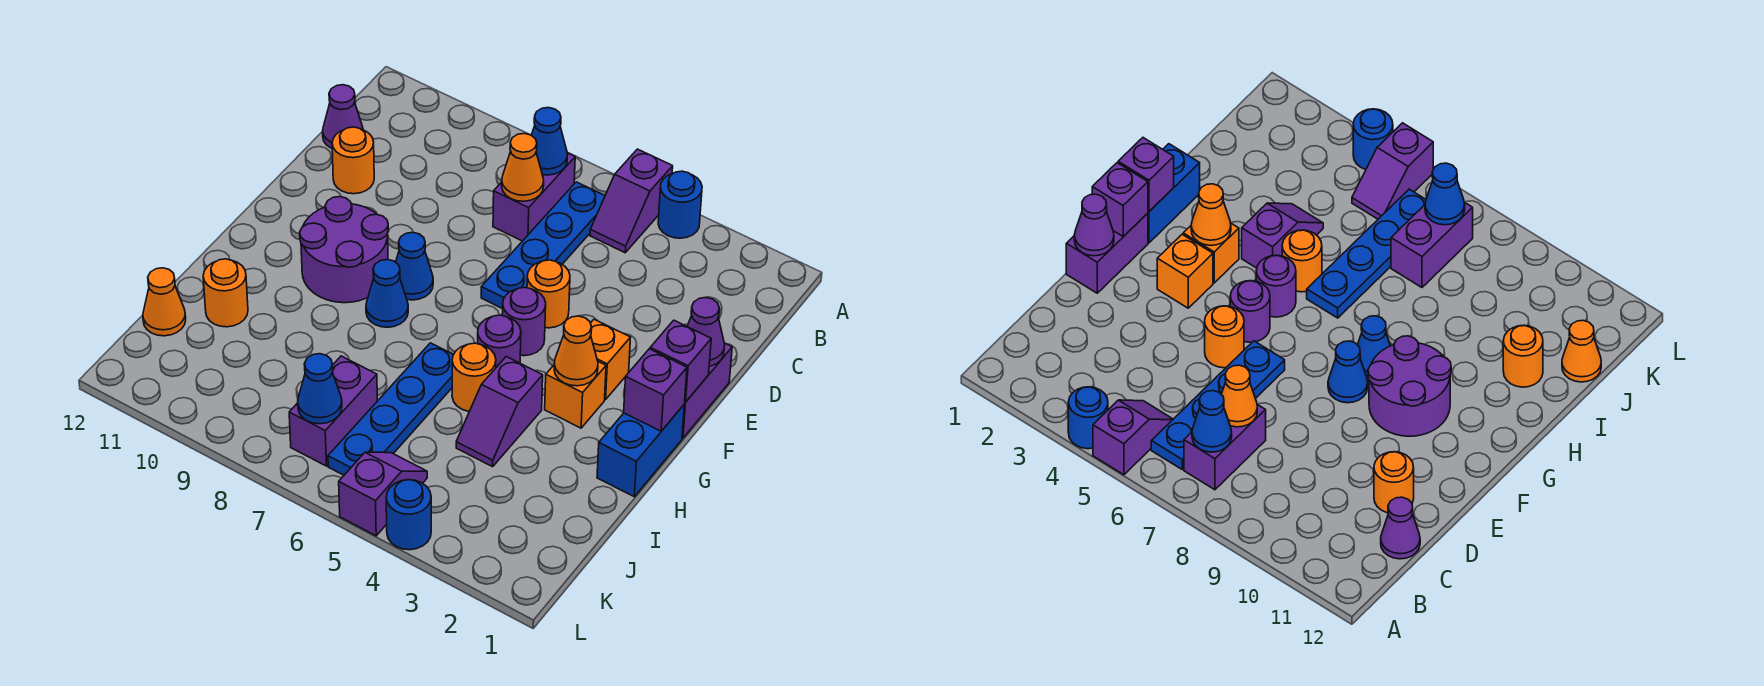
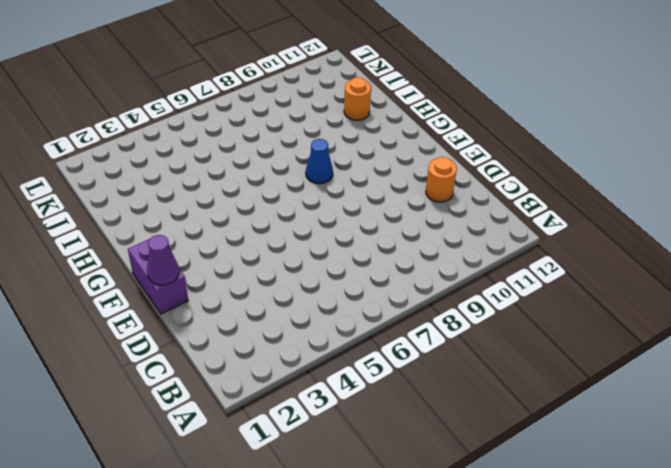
none -> blue 1x1 round brick [658,171,702,238]
none -> purple 1x2 slope [590,149,673,253]
none -> blue 1x4 plate [481,182,605,309]
none -> purple 1x2 brick [493,153,575,241]

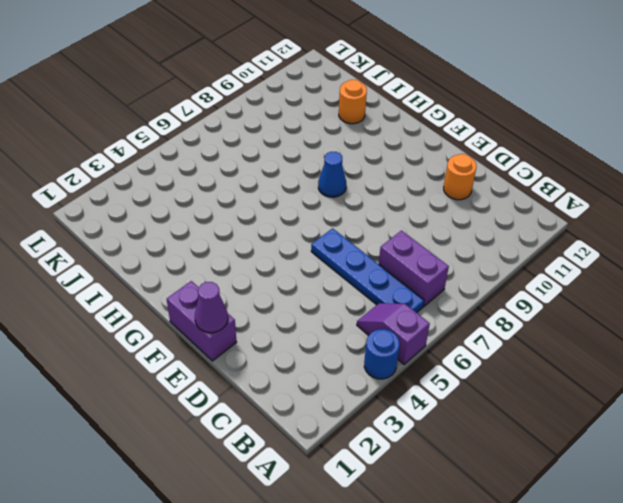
none -> purple 1x1 cone [323,85,363,148]
none -> orange 1x1 round brick [527,260,570,328]
none -> orange 1x1 brick [591,319,631,400]
none -> purple 1x1 round brick [502,287,546,356]

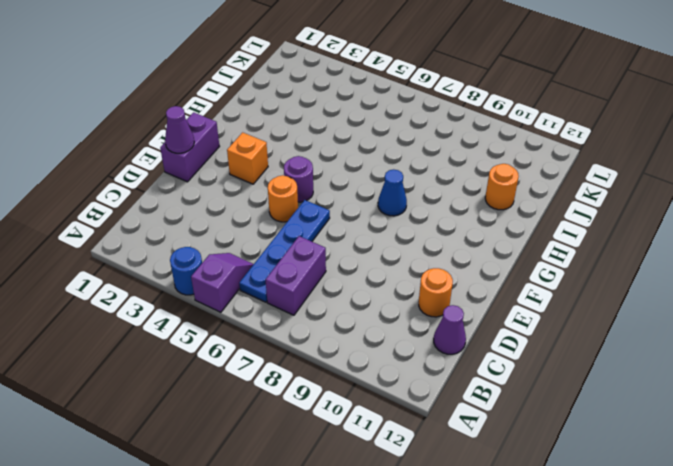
none -> blue 1x1 cone [396,232,433,300]
none -> purple 2x2 round brick [300,197,388,303]
none -> blue 1x2 brick [597,405,684,497]
none -> orange 1x1 brick [545,362,606,428]

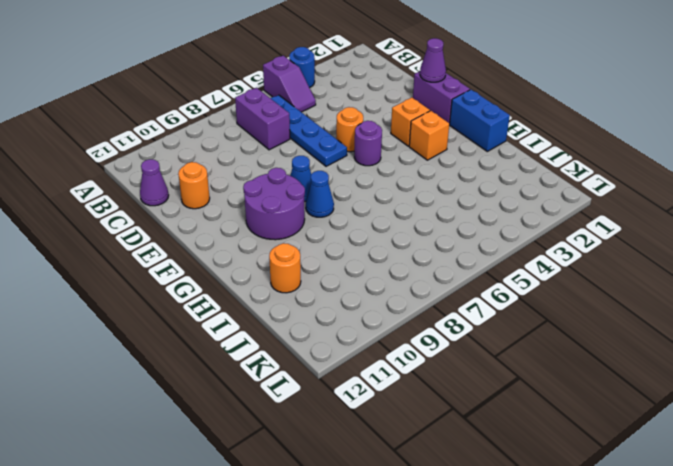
none -> purple 1x1 round brick [478,315,521,367]
none -> purple 1x2 slope [456,357,543,467]
none -> orange 1x1 round brick [452,343,496,412]
none -> blue 1x4 plate [328,343,454,475]

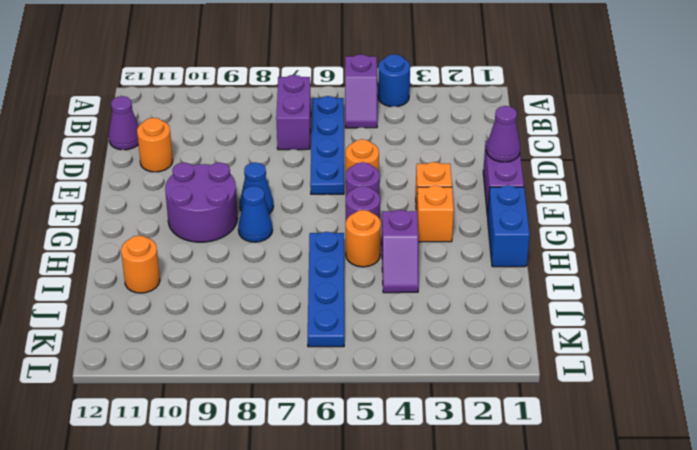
none -> purple 1x2 brick [289,356,377,466]
none -> orange 1x1 cone [143,268,186,336]
none -> purple 1x2 slope [339,452,427,536]
none -> blue 1x1 round brick [386,480,431,550]

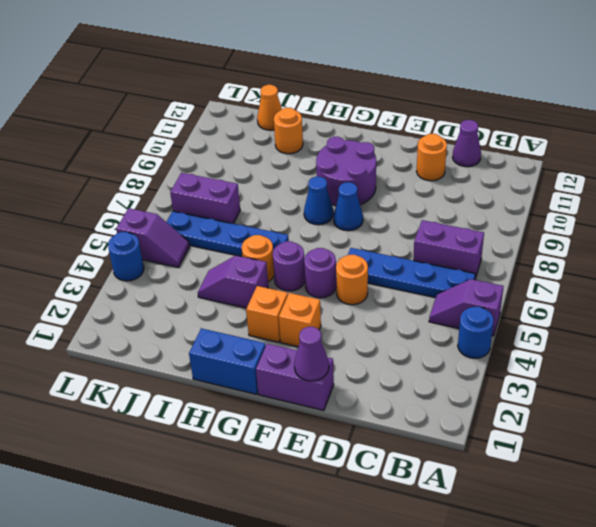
none -> blue 1x1 cone [531,108,568,175]
none -> orange 1x1 cone [502,133,544,201]
none -> purple 1x1 brick [650,320,711,402]
none -> purple 1x1 brick [624,349,687,431]

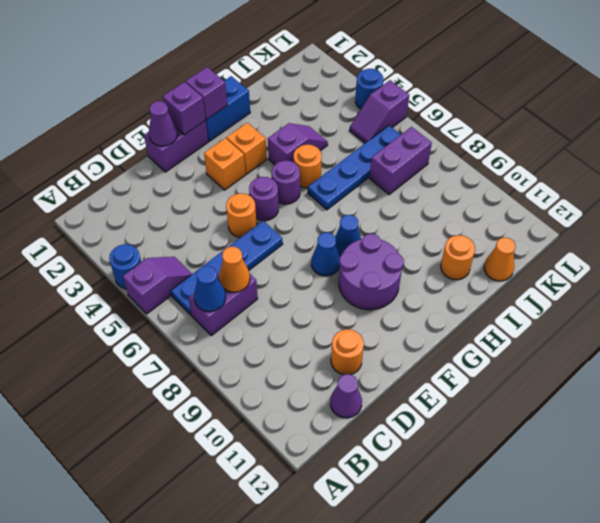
none -> orange 1x1 cone [554,316,598,386]
none -> blue 1x1 cone [298,354,342,424]

